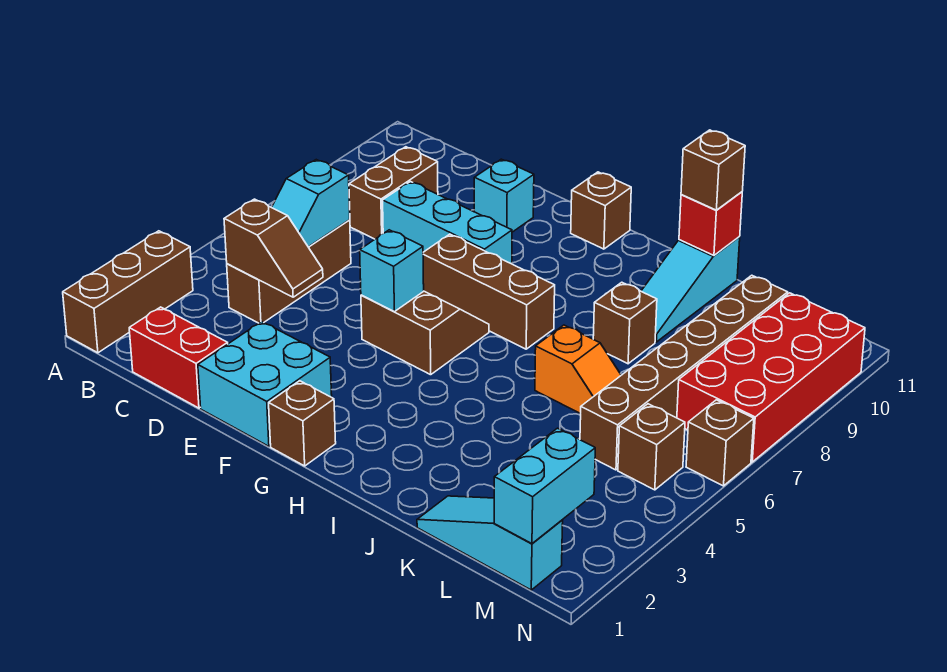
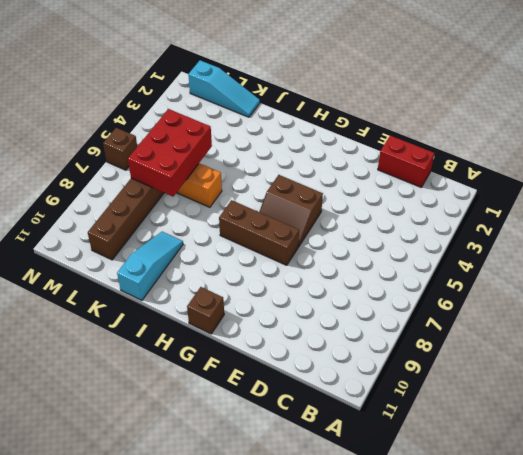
red 2x3 brick [128,109,212,196] -> none
none -> brown 1x3 brick [63,231,193,353]
none -> brown 1x3 brick [227,220,351,323]
none -> brown 1x2 brick [349,147,438,239]

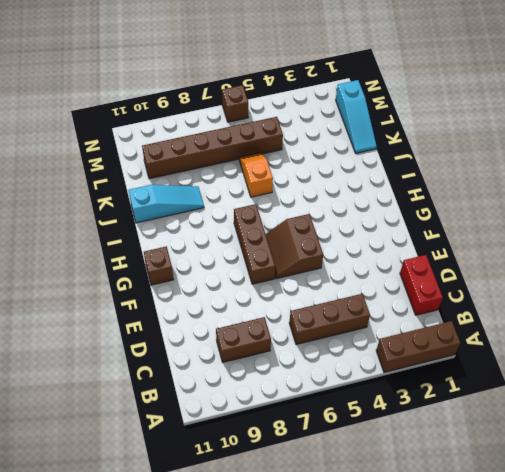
none -> cyan 1x3 brick [383,182,512,264]
none -> cyan 2x2 brick [198,321,332,446]
none -> cyan 1x1 brick [474,159,534,232]

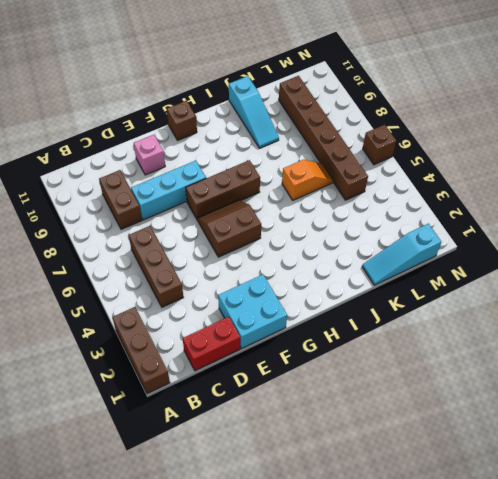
pink 1x1 brick [134,135,165,175] -> cyan 1x1 brick [474,159,534,232]
none -> brown 1x1 brick [269,381,336,466]
none -> brown 1x1 brick [593,282,657,364]
none -> brown 1x1 brick [618,404,685,490]

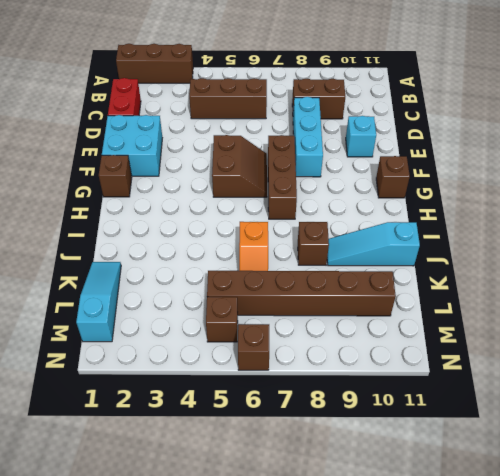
none -> red 2x4 brick [677,293,865,462]
none -> brown 1x2 slope [224,199,323,297]
none -> cyan 1x2 slope [272,160,350,247]

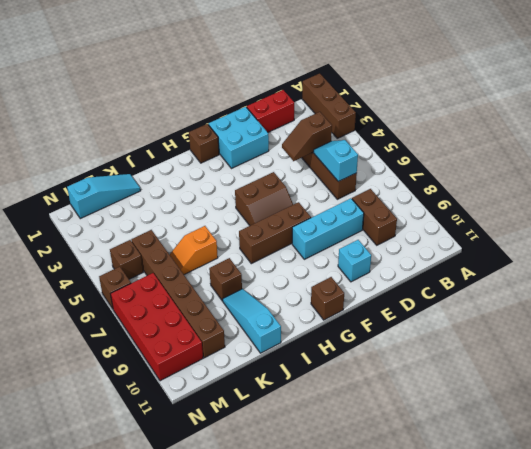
none -> cyan 1x1 brick [360,230,424,312]
none -> red 1x1 brick [679,192,742,255]
none -> cyan 1x2 brick [494,428,595,544]

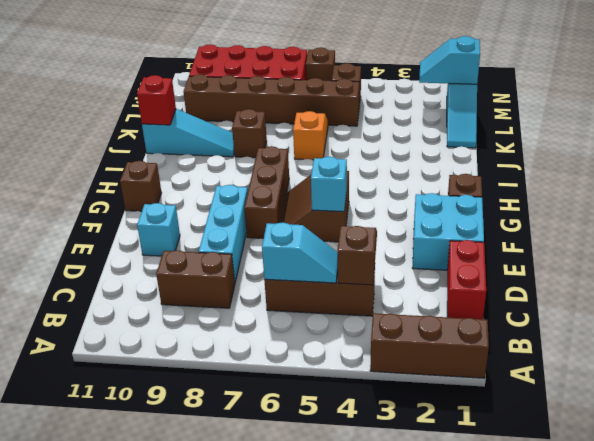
cyan 1x2 slope [419,36,480,84] -> cyan 1x2 brick [494,428,595,544]
none -> brown 1x1 brick [681,130,745,210]

